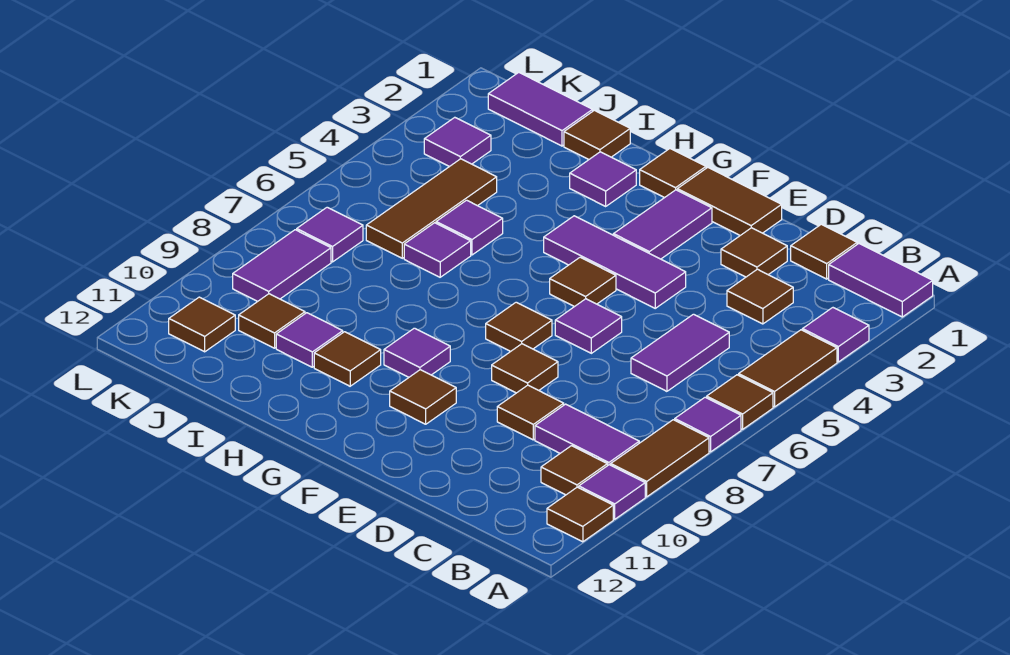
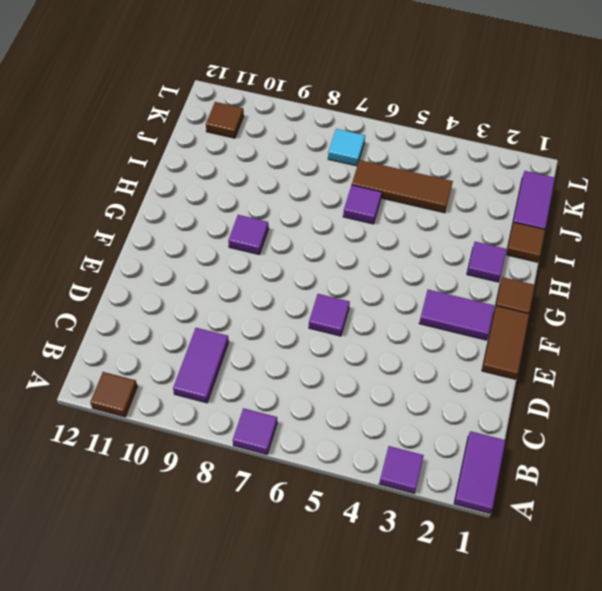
cyan 1x1 tile [328,129,365,166] -> purple 1x1 tile [297,207,363,262]
none -> brown 1x2 tile [739,330,837,407]
none -> brown 1x1 tile [707,375,773,429]
none -> brown 1x2 tile [611,420,709,497]
none -> purple 1x1 tile [579,465,645,519]

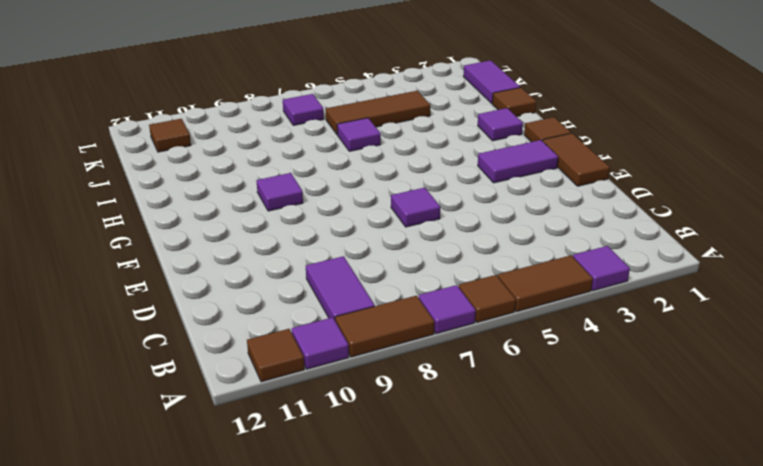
none -> purple 1x2 tile [829,244,933,317]
none -> brown 1x1 tile [541,446,607,495]
none -> brown 1x1 tile [791,224,857,279]
none -> brown 1x1 tile [727,269,793,324]

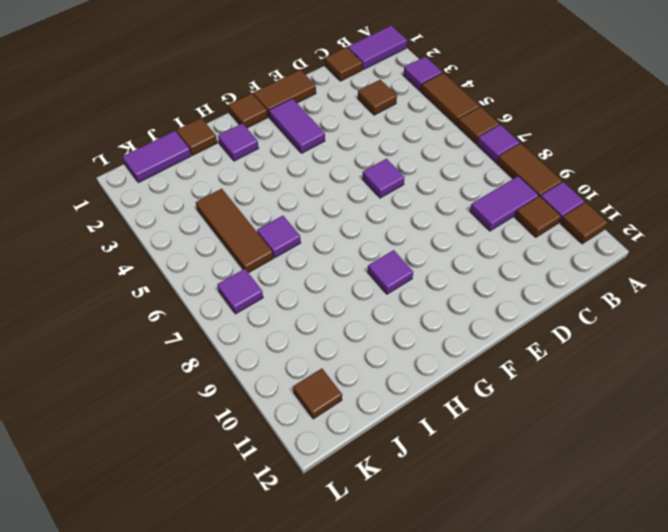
none -> purple 1x2 tile [631,314,729,391]
none -> brown 1x1 tile [721,228,787,277]
none -> brown 1x1 tile [497,385,564,440]
none -> purple 1x3 tile [544,216,686,308]

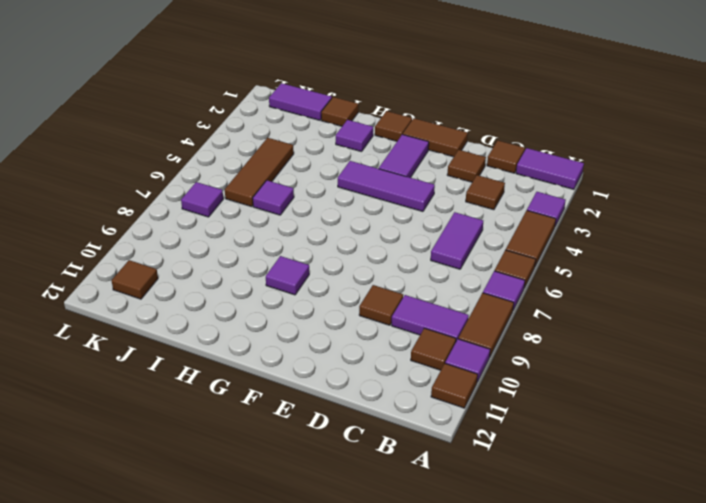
none -> purple 1x1 tile [555,299,622,353]
none -> brown 1x1 tile [492,344,558,393]
none -> brown 1x1 tile [550,257,616,307]
none -> brown 1x1 tile [486,302,552,351]

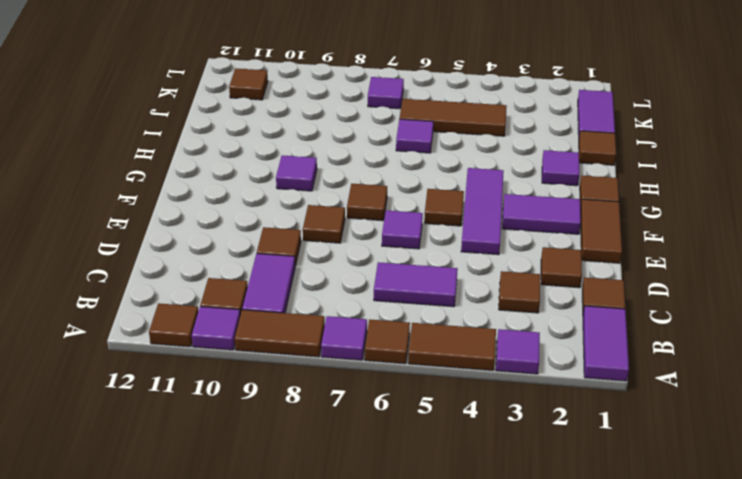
none -> brown 1x1 tile [390,370,456,424]
none -> brown 1x1 tile [314,332,381,386]
none -> purple 1x1 tile [436,200,503,255]
none -> purple 1x1 tile [276,313,343,367]

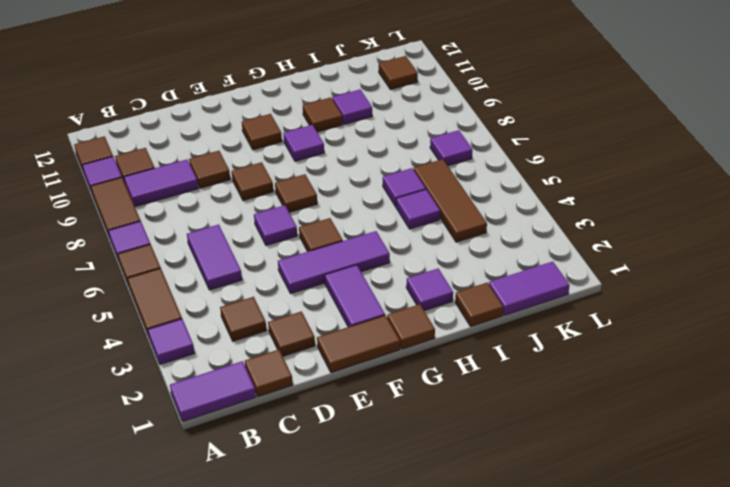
none -> brown 1x1 tile [239,294,305,348]
none -> purple 1x1 tile [424,117,491,167]
none -> purple 1x2 tile [233,230,331,301]

